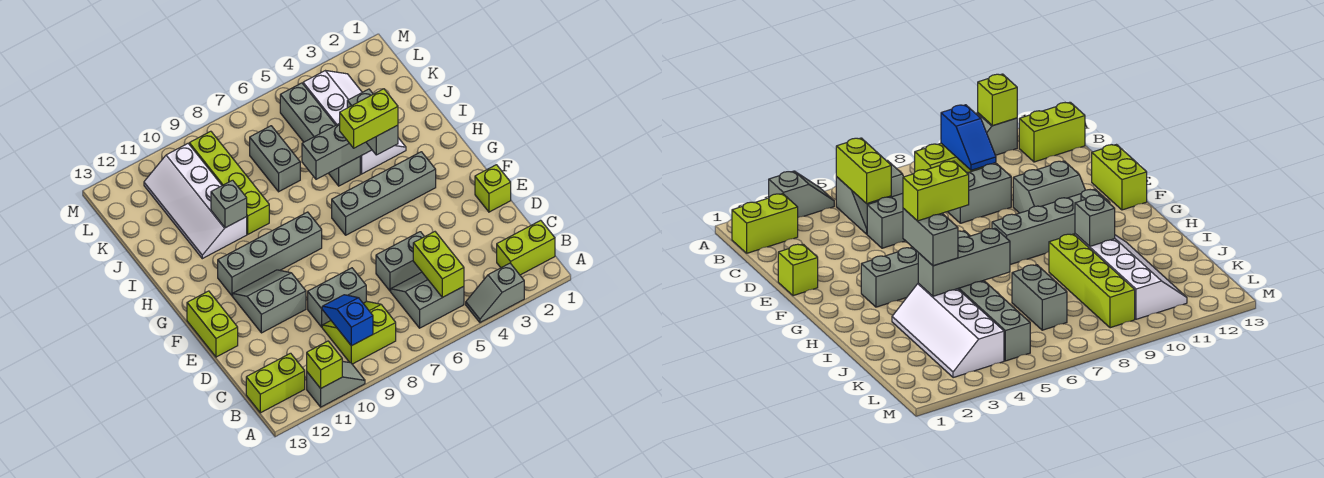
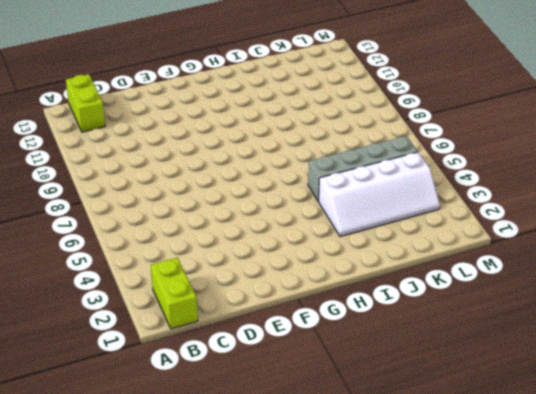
none -> grey 1x2 slope [466,263,524,323]
none -> grey 1x2 slope [307,361,365,407]
none -> grey 2x2 slope [391,272,464,328]

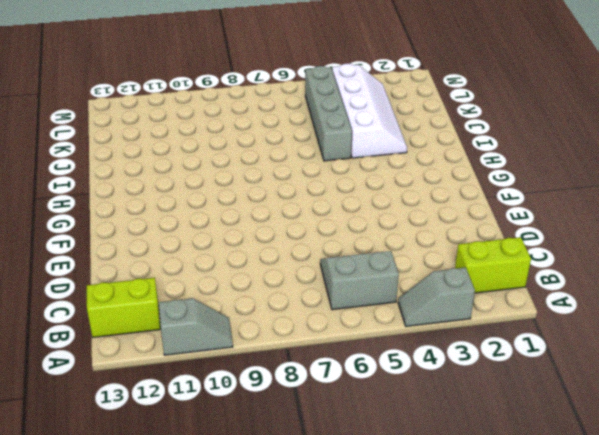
none -> lime 2x2 slope [322,301,396,364]
none -> grey 1x2 brick [376,232,424,291]
none -> grey 1x2 brick [308,268,366,327]

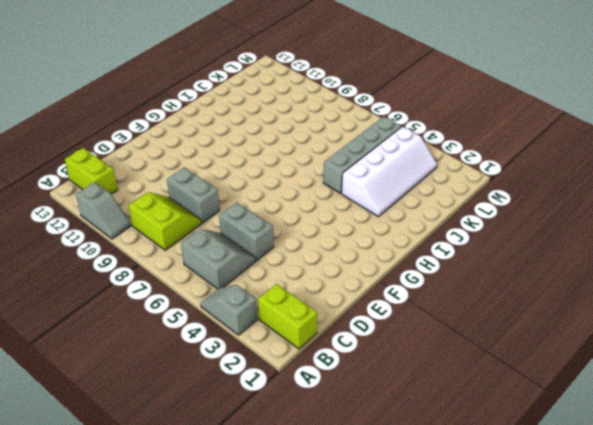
none -> lime 1x1 brick [475,165,511,212]
none -> grey 2x2 slope [233,270,306,333]
none -> lime 1x2 brick [187,291,238,357]

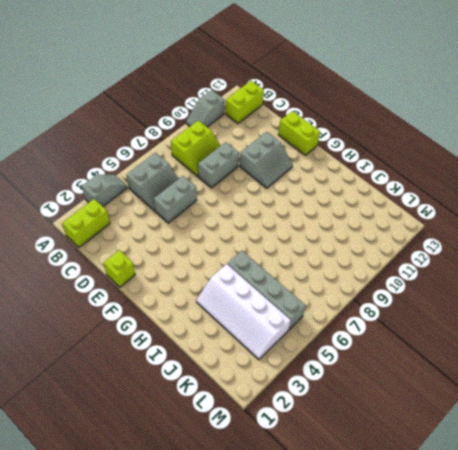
none -> grey 1x4 brick [332,152,436,235]
none -> grey 1x4 brick [218,212,322,296]
none -> lime 1x4 brick [189,131,269,234]

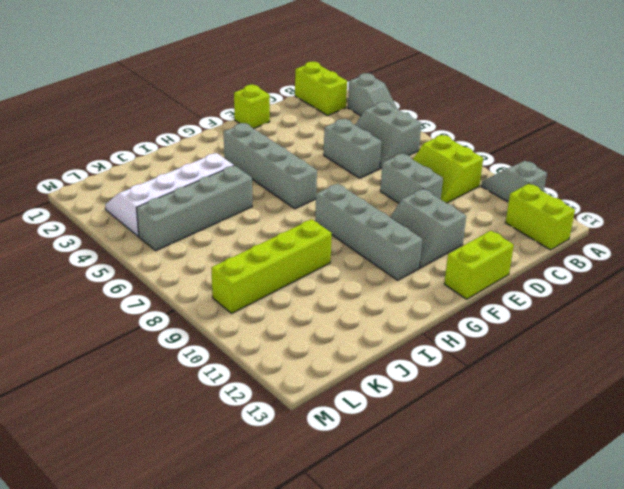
none -> white 2x4 slope [144,144,247,259]
none -> grey 1x2 brick [250,126,300,192]
none -> lime 1x1 brick [307,341,342,388]

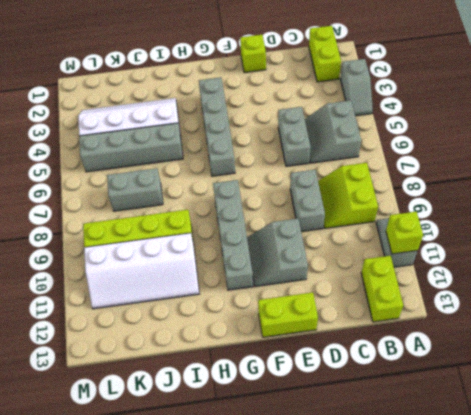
none -> lime 1x2 brick [413,232,464,297]
none -> blue 1x2 slope [322,295,373,346]
none -> grey 1x3 brick [302,123,372,179]

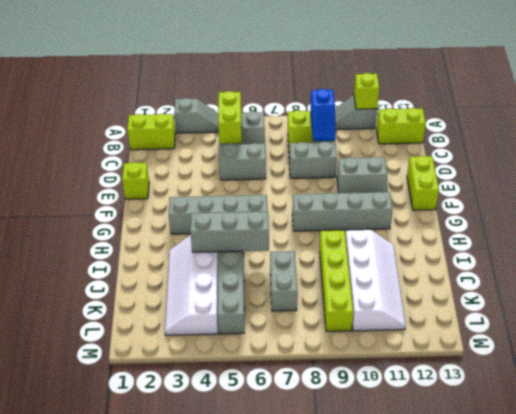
none -> grey 1x1 brick [211,180,247,228]
none -> grey 1x2 brick [347,89,398,155]
none -> lime 1x2 brick [340,89,398,148]

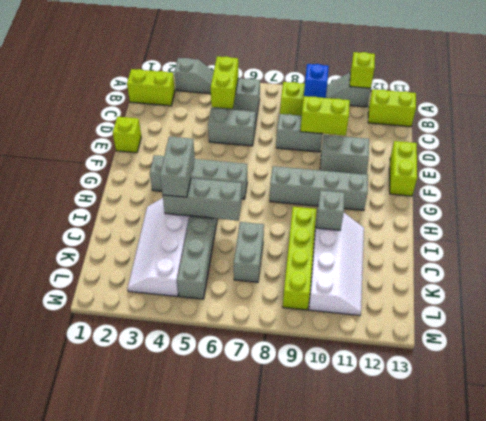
lime 1x2 brick [300,96,350,136] -> lime 1x2 brick moved to [340,89,398,148]

